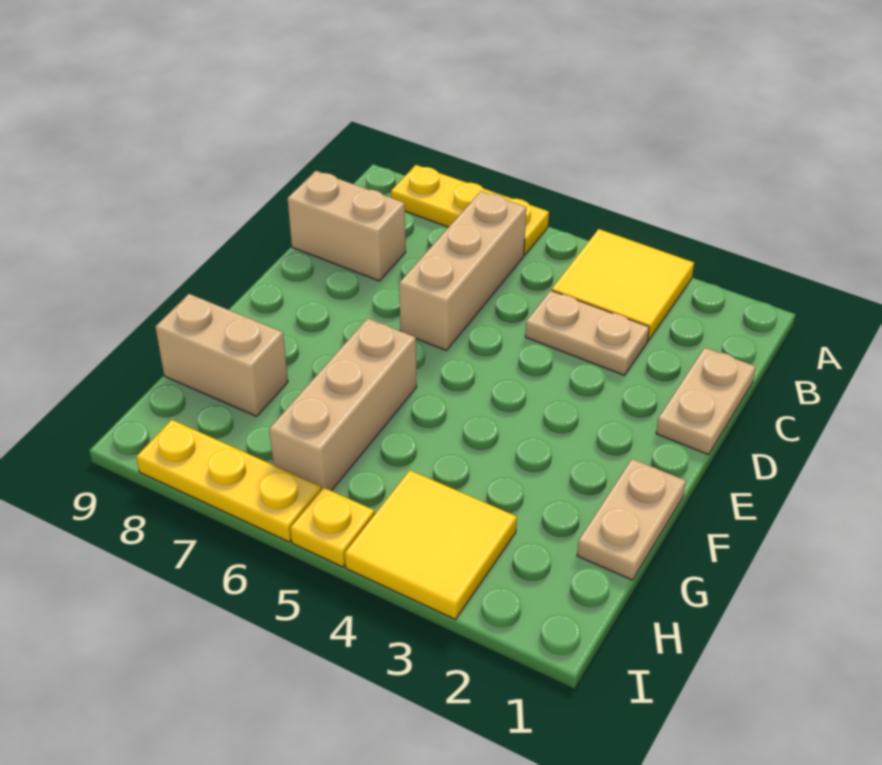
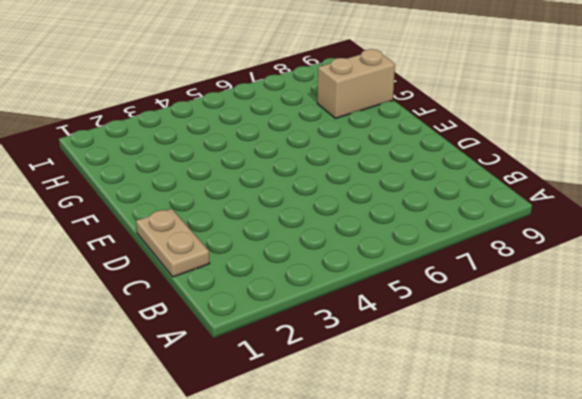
none -> yellow 2x2 tile [552,229,694,341]
none -> yellow 1x3 plate [391,165,549,255]
none -> tan 1x3 brick [399,191,526,351]

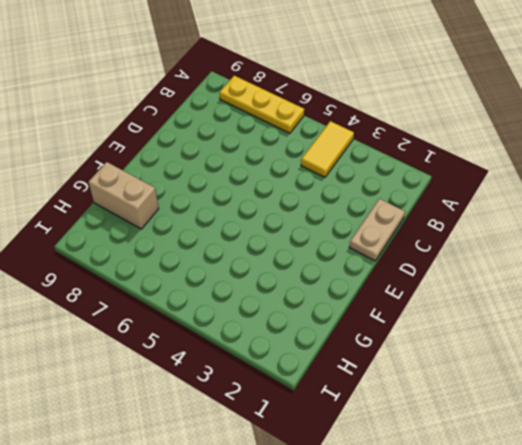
yellow 1x2 tile [301,121,354,177] -> yellow 2x2 tile [552,229,694,341]
none -> tan 1x3 brick [399,191,526,351]
none -> tan 1x2 plate [525,290,649,375]
none -> tan 1x2 brick [288,171,406,281]

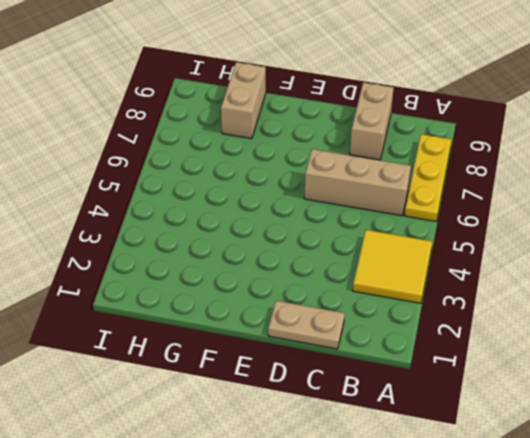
none -> tan 1x2 plate [525,290,649,375]
none -> tan 1x2 plate [577,459,686,580]
none -> tan 1x3 brick [269,318,417,491]

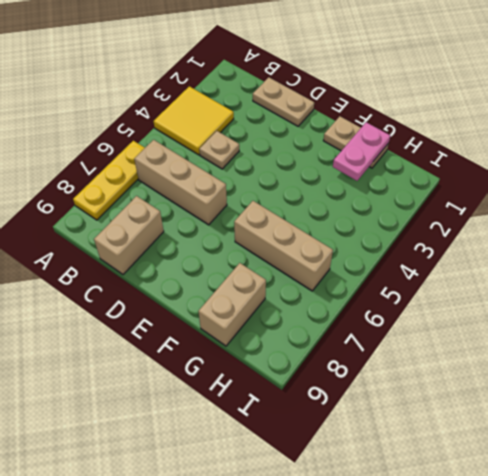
tan 1x1 plate [199,131,239,169] -> tan 1x2 plate [525,290,649,375]
pink 1x2 plate [333,122,390,181] -> none
none -> yellow 2x2 tile [345,470,517,619]
none -> yellow 1x1 plate [290,488,375,567]
none -> yellow 1x3 plate [136,420,321,542]

